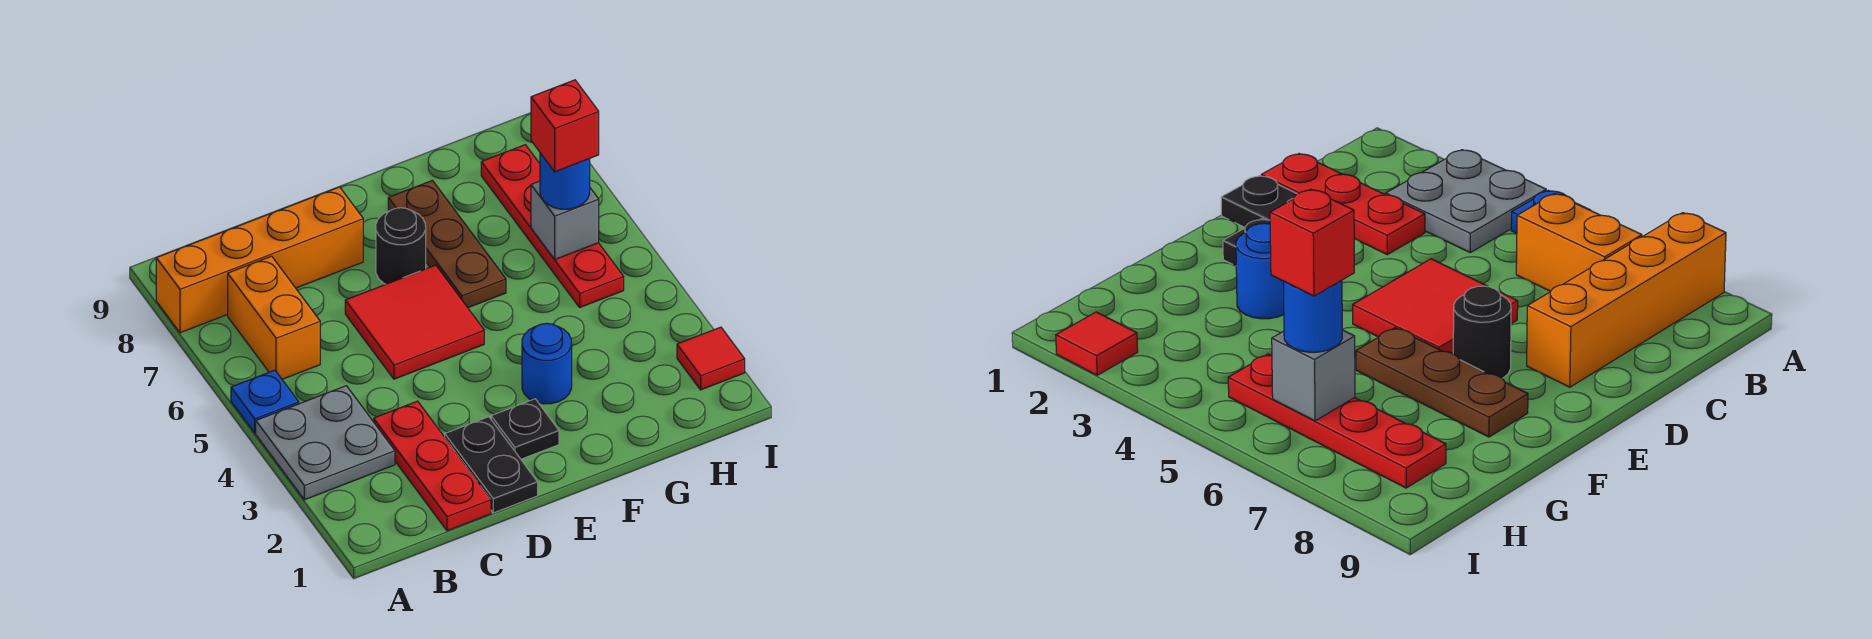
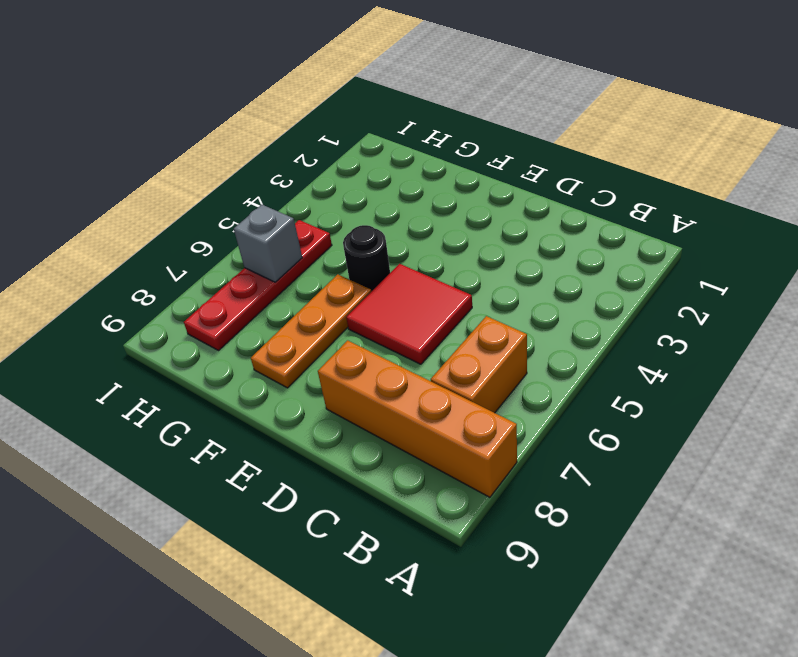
black 1x1 round brick [343,225,390,292] -> black 1x1 round brick moved to [376,208,426,284]
orange 1x3 plate [251,274,371,388] -> brown 1x3 plate [388,180,506,308]
none -> grey 2x2 plate [256,386,395,500]
none -> blue 1x1 plate [231,370,299,433]
none -> red 1x3 plate [374,401,491,531]

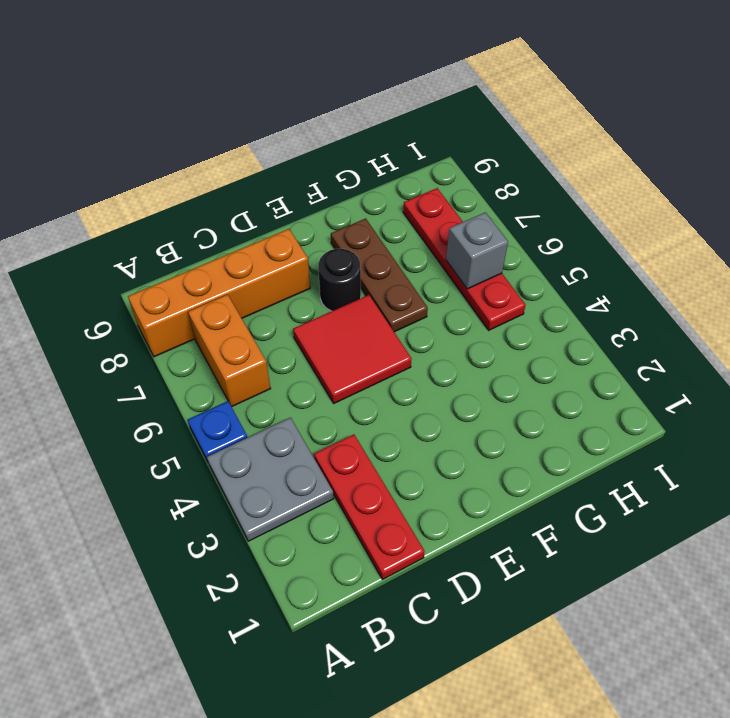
none -> black 1x2 plate [445,417,538,513]
none -> black 1x1 plate [491,399,559,459]
none -> blue 1x1 round brick [522,323,572,404]

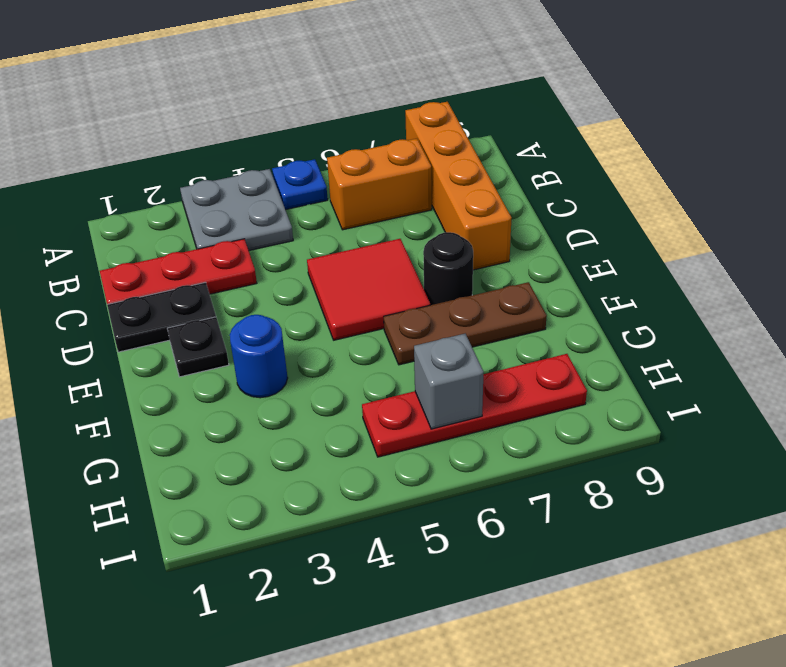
none -> red 1x1 tile [677,327,745,390]
none -> blue 1x1 round brick [540,153,590,209]
none -> red 1x1 brick [531,80,599,172]

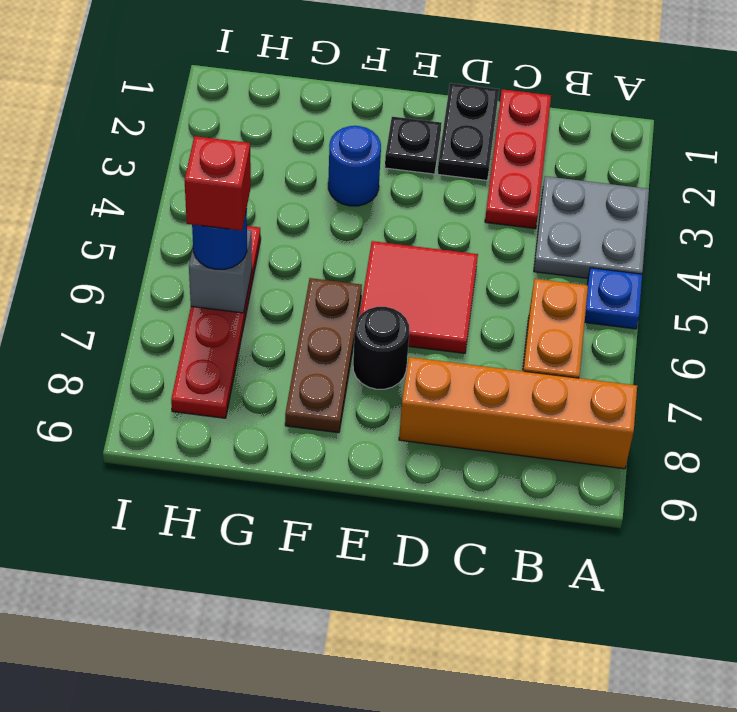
none -> red 1x1 tile [677,327,745,390]

